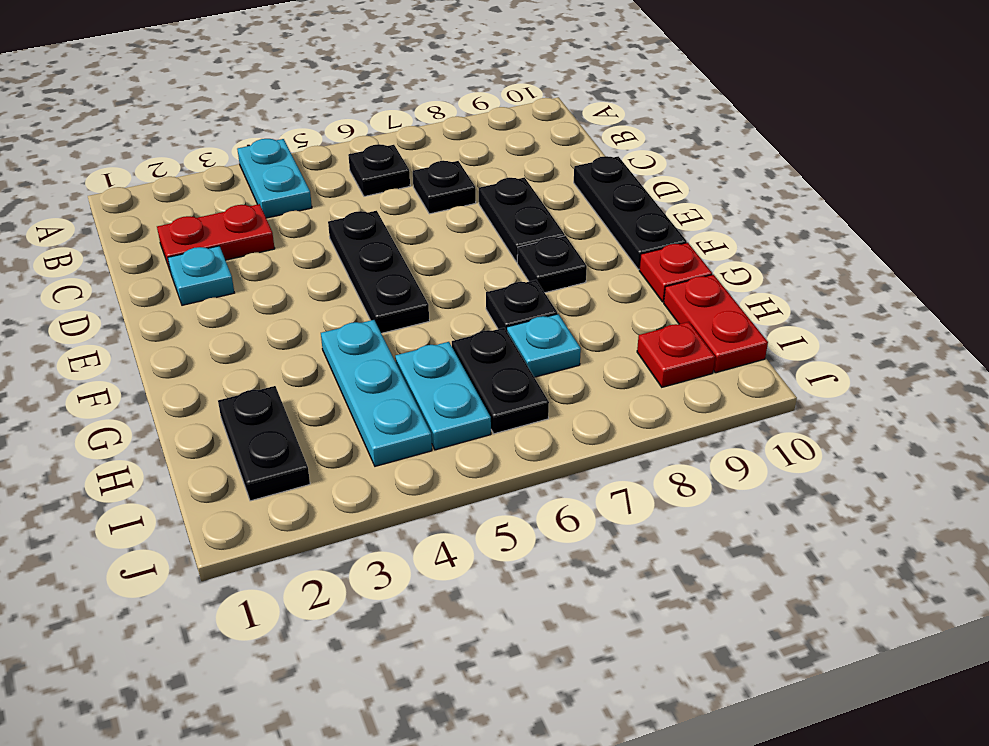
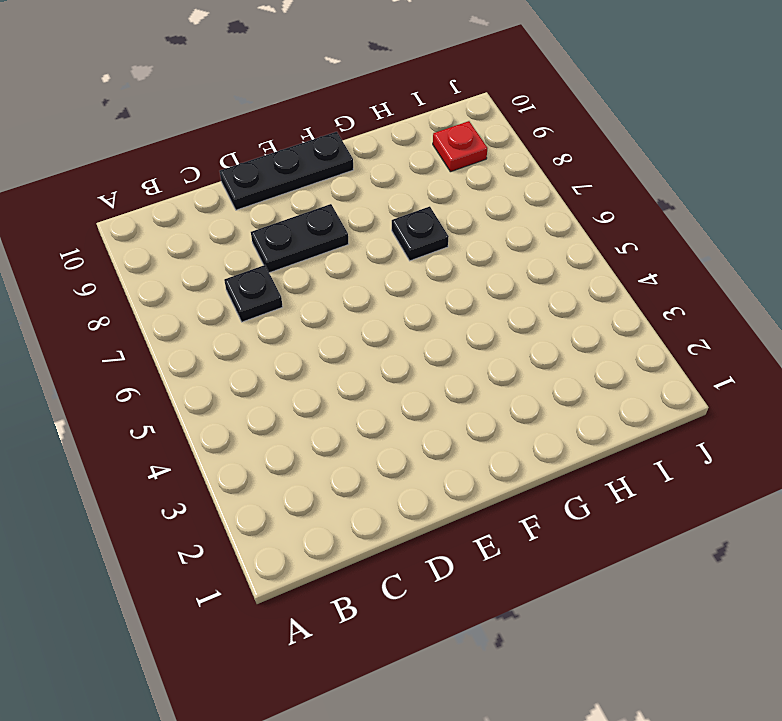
none -> cyan 1x2 plate [237,139,312,218]
none -> black 1x1 plate [348,144,410,196]
none -> red 1x2 plate [157,204,275,270]

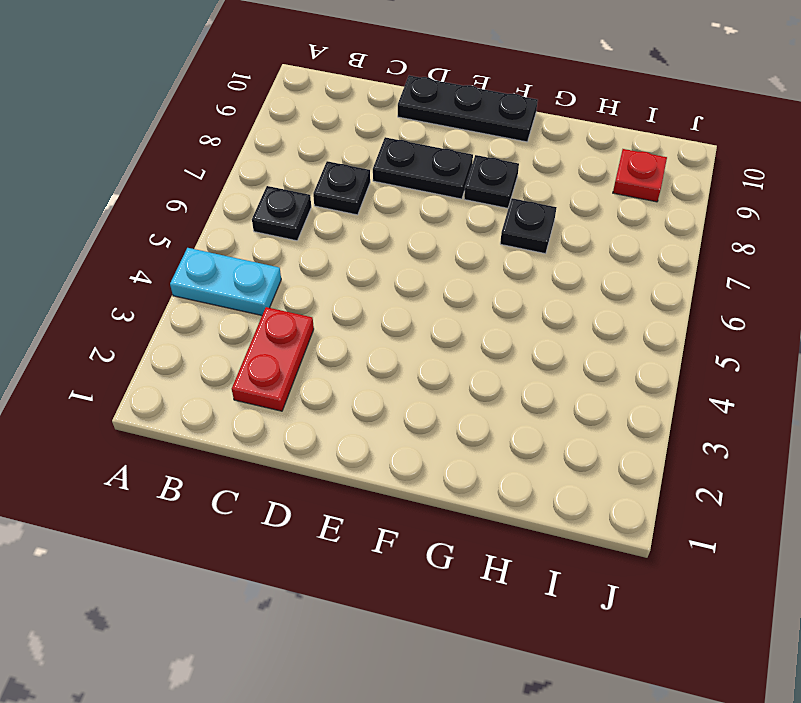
none -> cyan 1x1 plate [168,246,234,305]
none -> black 1x3 plate [328,211,429,333]
none -> cyan 1x3 plate [321,320,432,466]

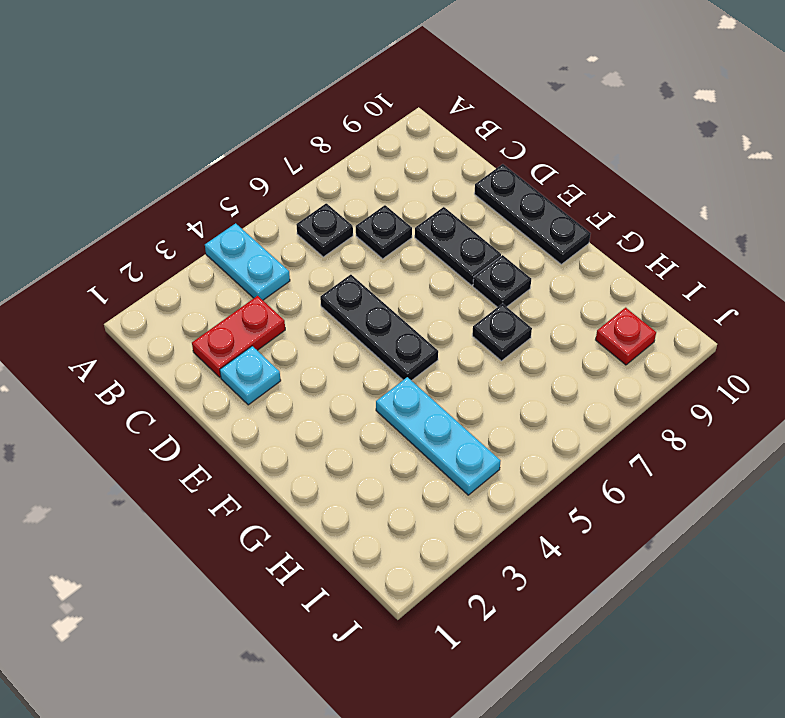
none -> red 1x1 plate [639,243,712,302]
none -> black 1x2 plate [218,386,310,501]
none -> cyan 1x2 plate [395,342,491,450]

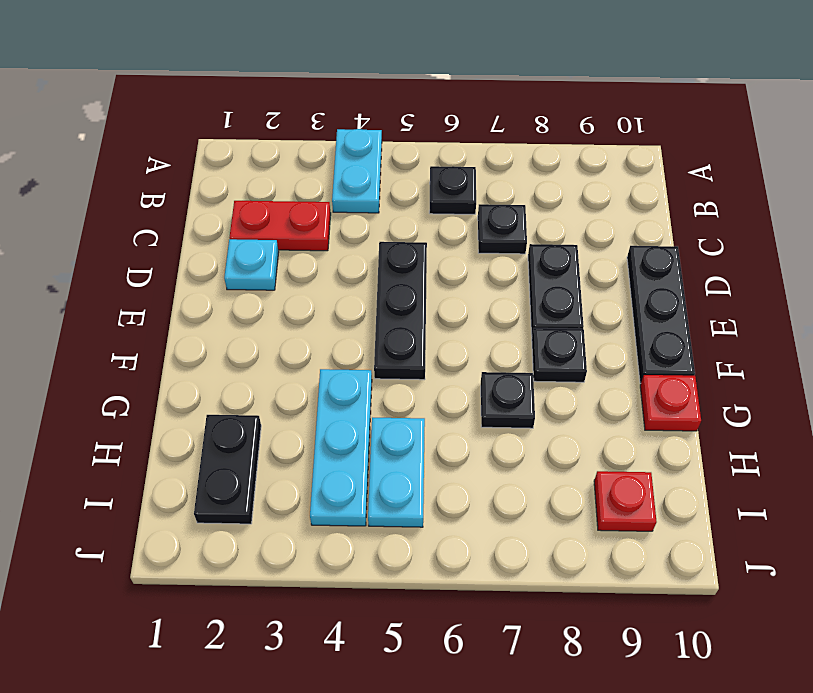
none -> black 1x2 plate [452,328,549,434]
none -> cyan 1x1 plate [507,314,581,377]
none -> red 1x2 plate [664,275,768,373]

